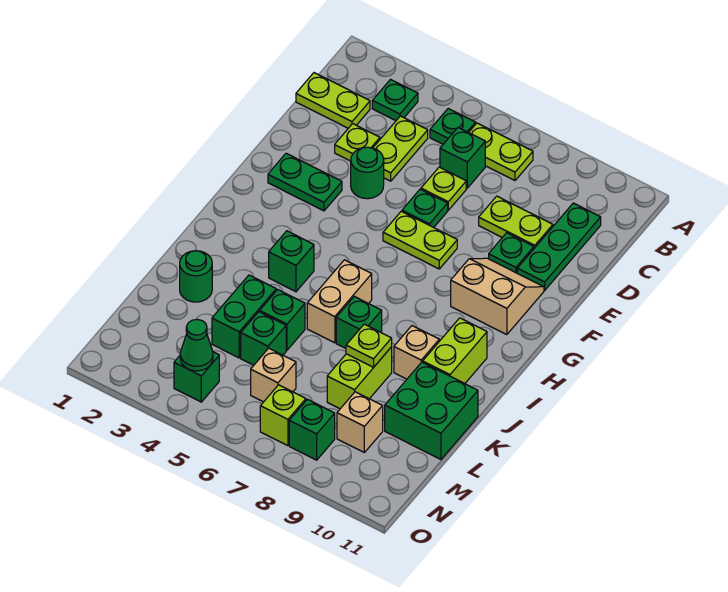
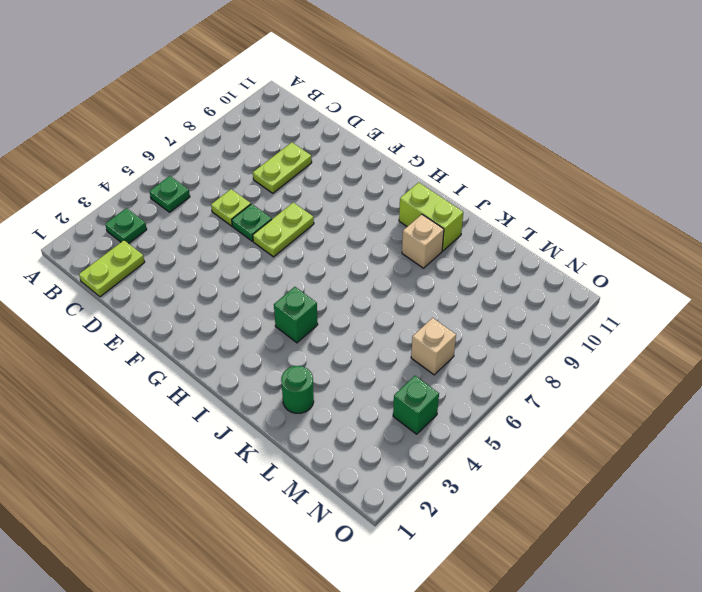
none -> lime 1x2 plate [469,123,533,180]
none -> lime 1x2 plate [373,116,428,181]
none -> green 1x1 brick [440,127,485,188]
none -> green 1x3 plate [517,203,601,290]

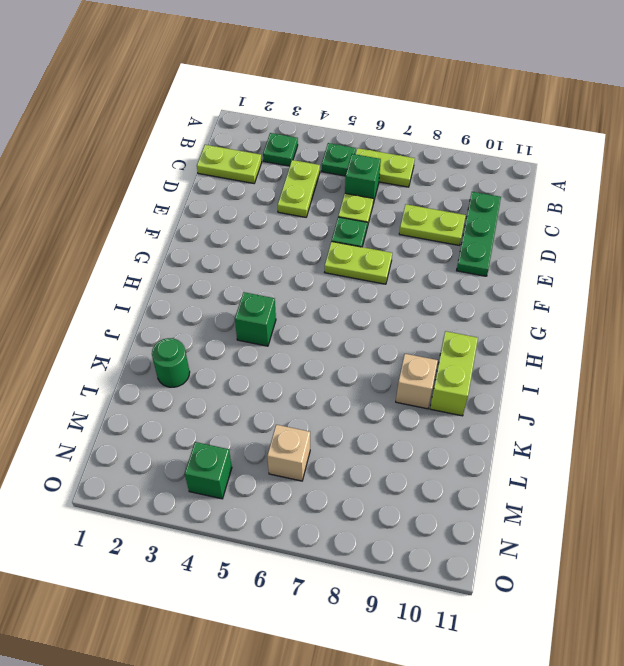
none -> lime 1x1 plate [335,124,380,161]
none -> green 1x1 round brick [351,147,384,199]
none -> green 1x1 plate [489,233,534,273]
none -> green 1x2 plate [268,153,342,211]

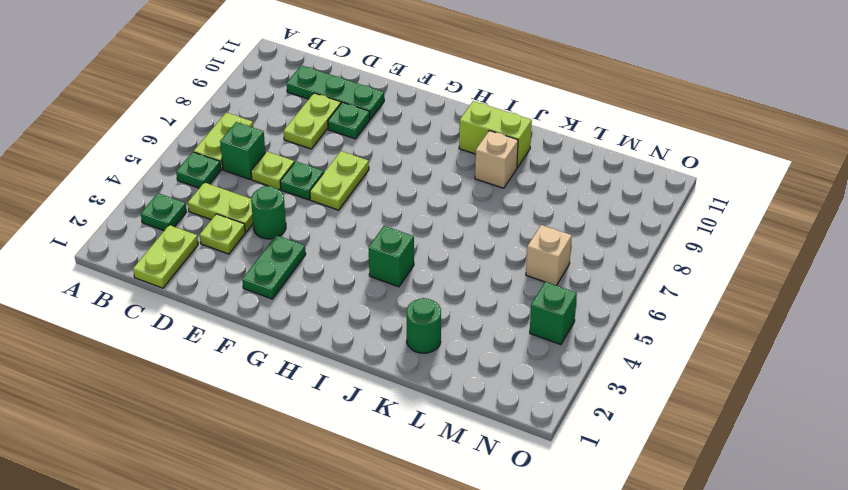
none -> tan 2x2 slope [451,258,544,335]
none -> tan 1x2 brick [307,260,372,343]
none -> green 1x1 brick [336,296,382,348]
none -> green 1x2 brick [212,275,276,358]

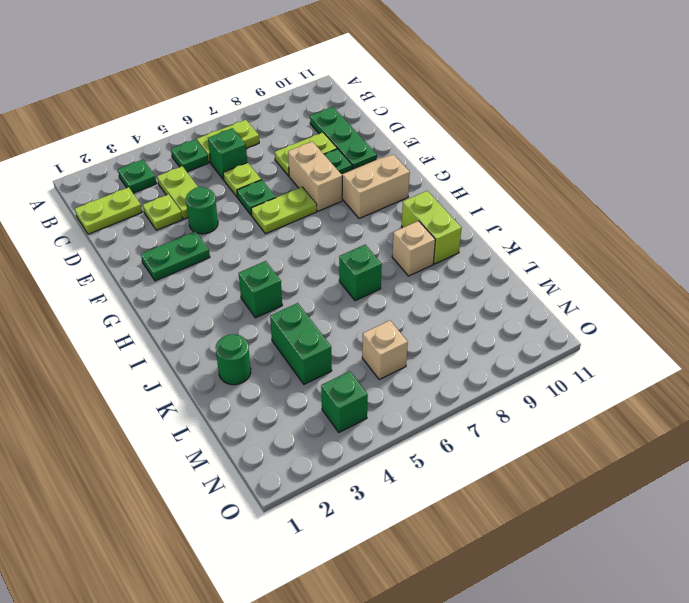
tan 1x2 brick [288,142,342,211] -> tan 1x2 brick moved to [307,260,372,343]
none -> green 1x1 brick [260,290,305,350]
none -> lime 1x2 brick [327,347,392,409]
none -> green 2x2 brick [385,362,478,459]
none -> green 1x1 brick [241,312,286,365]

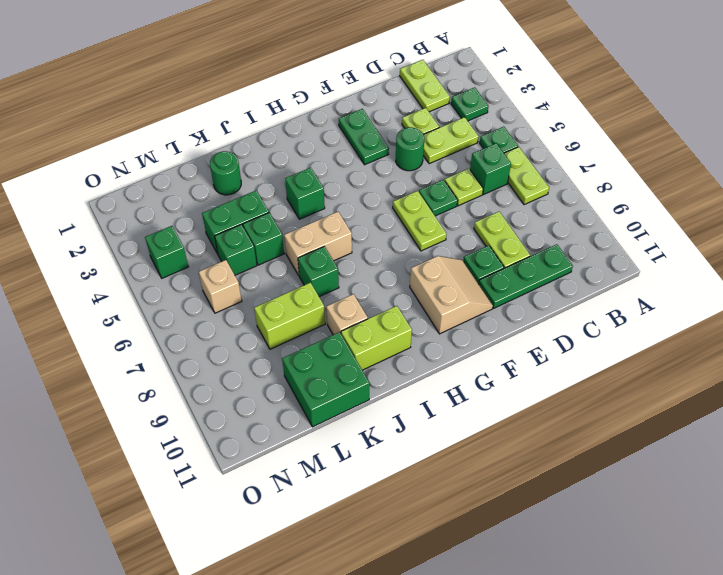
none -> tan 1x1 brick [337,392,383,452]
none -> lime 1x1 brick [260,385,306,446]
none -> green 1x1 brick [289,399,335,460]
none -> lime 1x1 plate [346,324,392,368]

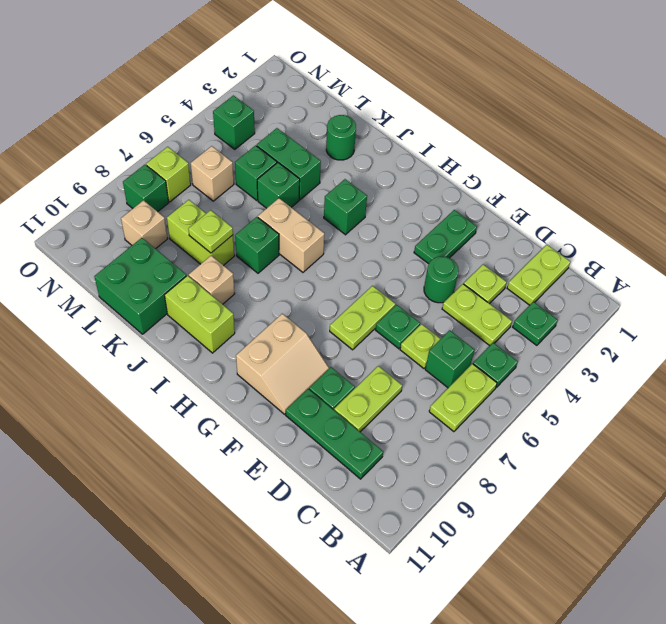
none -> green 1x1 cone [180,319,213,371]

